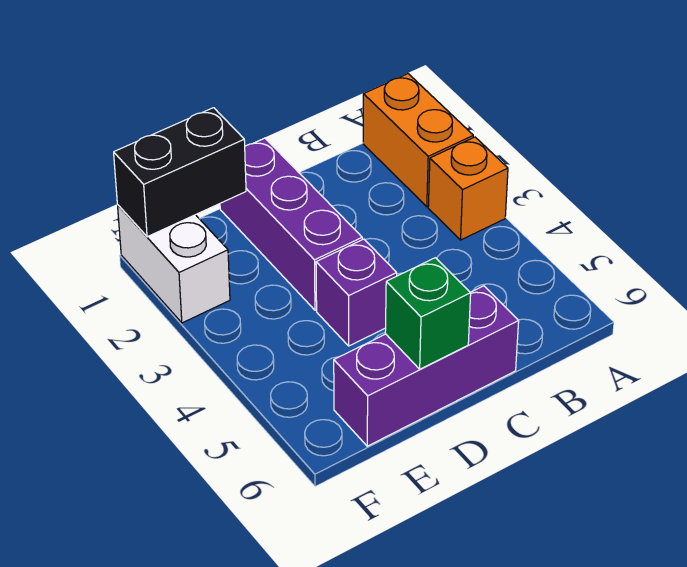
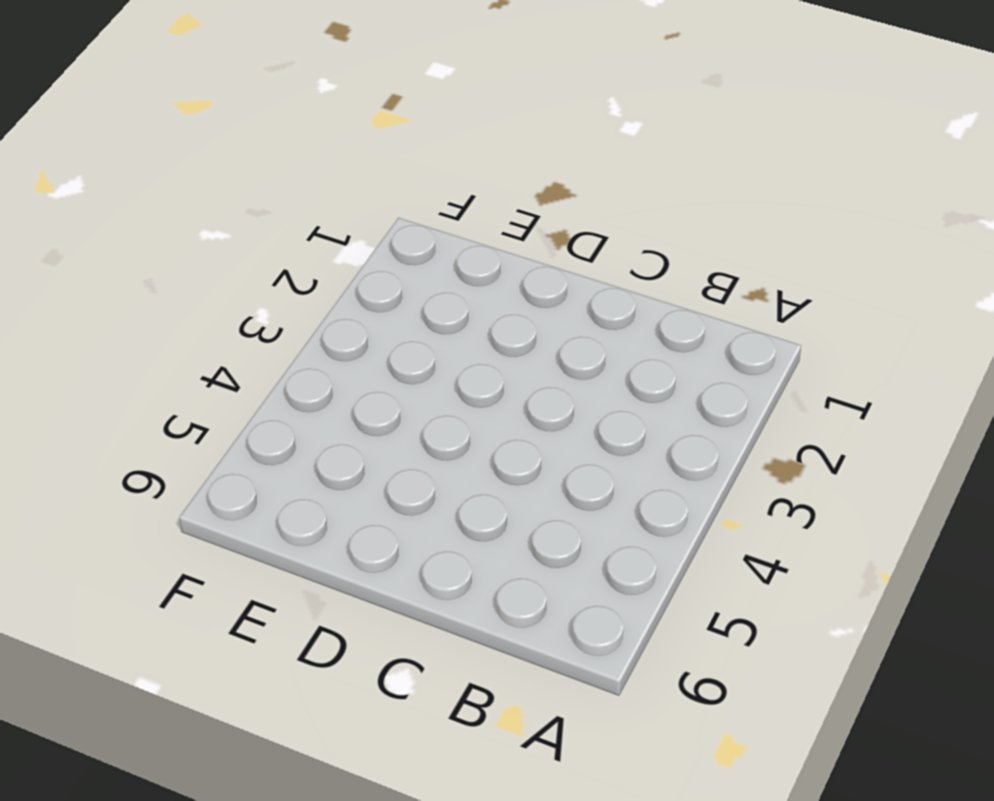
none -> orange 1x2 brick [363,74,473,207]
none -> orange 1x1 brick [428,137,508,240]

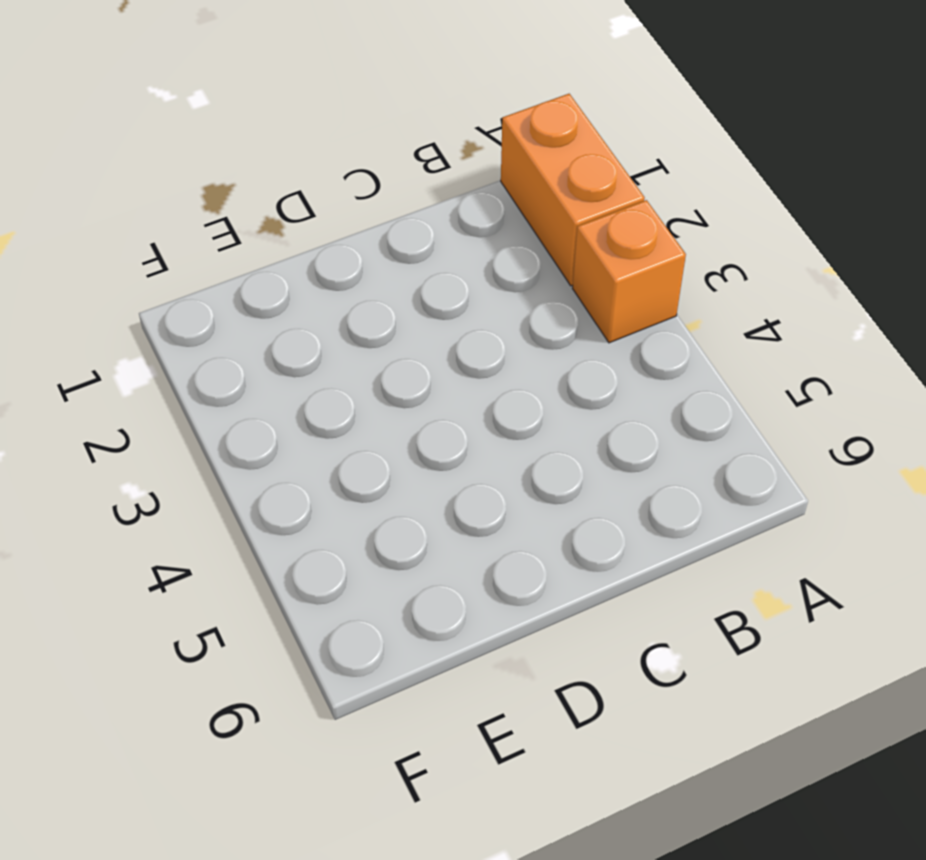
none -> purple 1x3 brick [334,286,519,446]
none -> purple 1x3 brick [220,138,362,310]

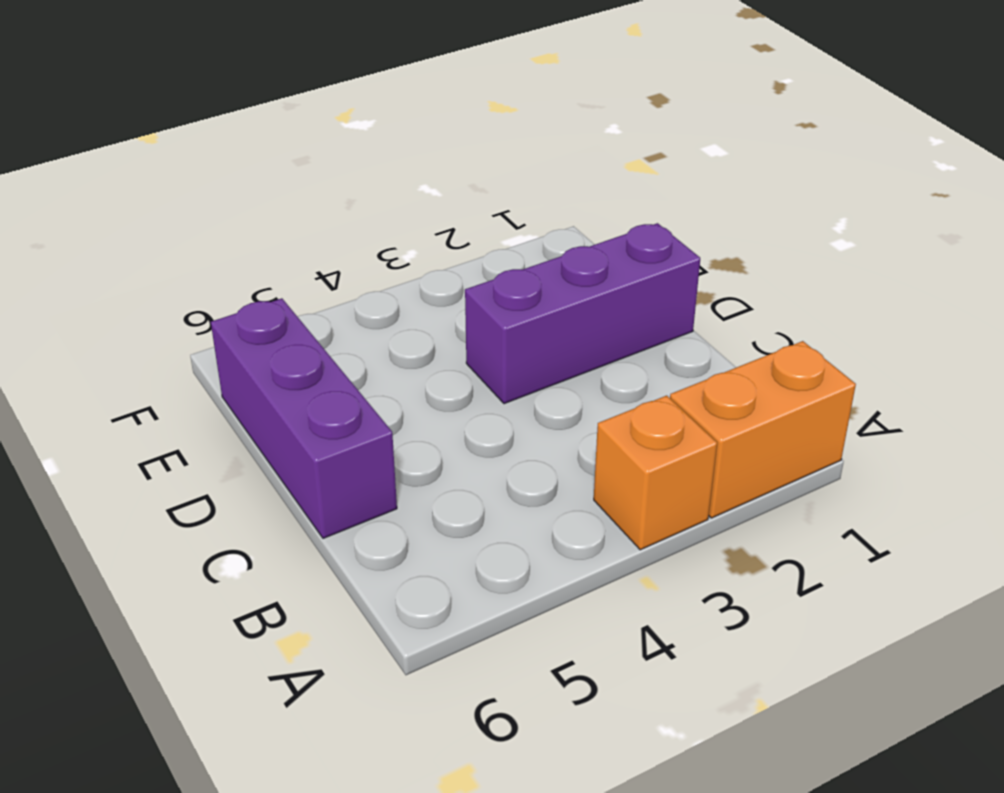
none -> purple 1x1 brick [316,239,397,346]
none -> white 1x2 brick [118,205,230,323]

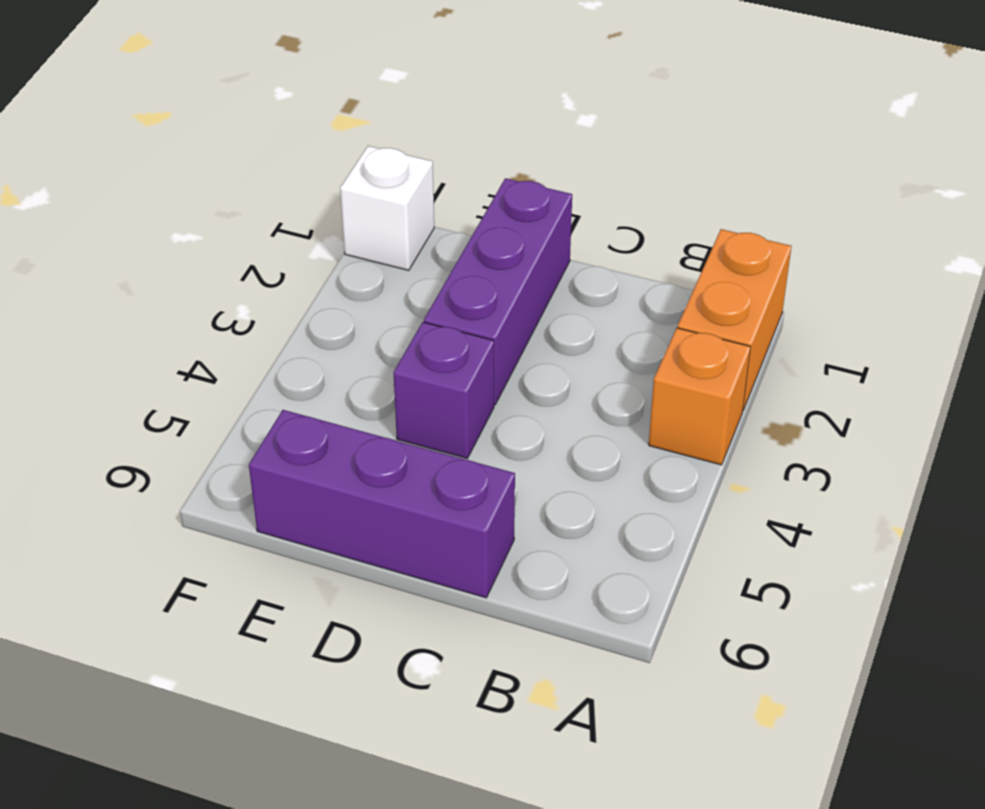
white 1x1 brick [340,146,434,270] -> white 1x2 brick [118,205,230,323]
none -> green 1x1 brick [385,258,471,369]
none -> black 1x2 brick [114,108,246,237]

